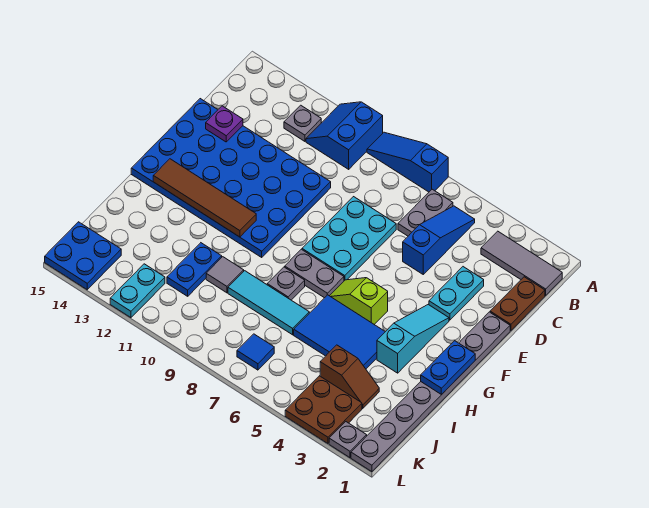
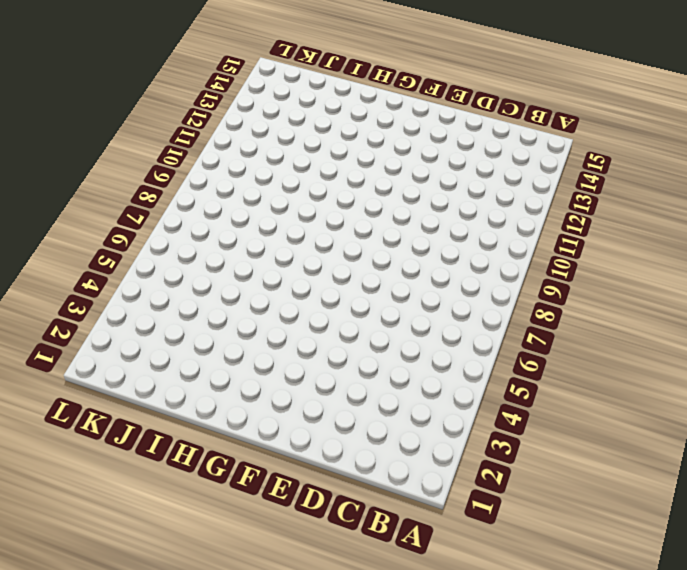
none -> blue 1x3 slope [367,132,448,192]
none -> blue 2x2 slope [306,102,383,169]
none -> grey 1x3 tile [481,231,562,295]

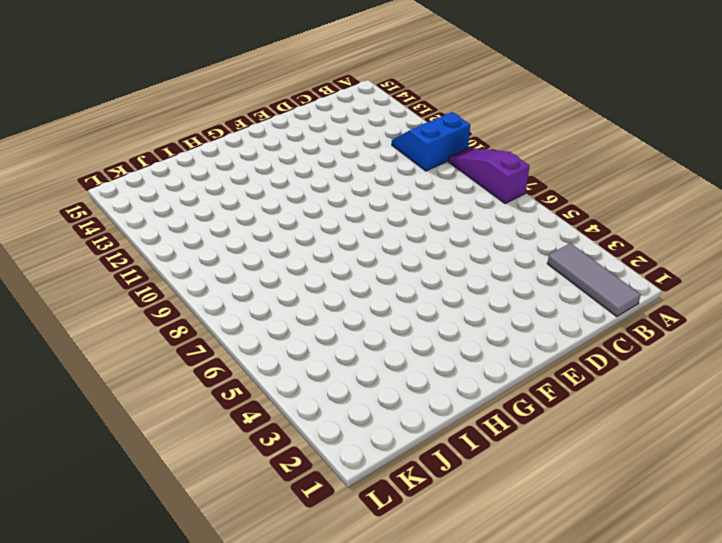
purple 1x3 slope [448,148,530,204] -> blue 1x3 slope [367,132,448,192]
none -> blue 1x3 slope [403,206,475,274]
none -> grey 1x2 plate [398,189,453,236]
none -> grey 1x1 plate [284,105,321,141]

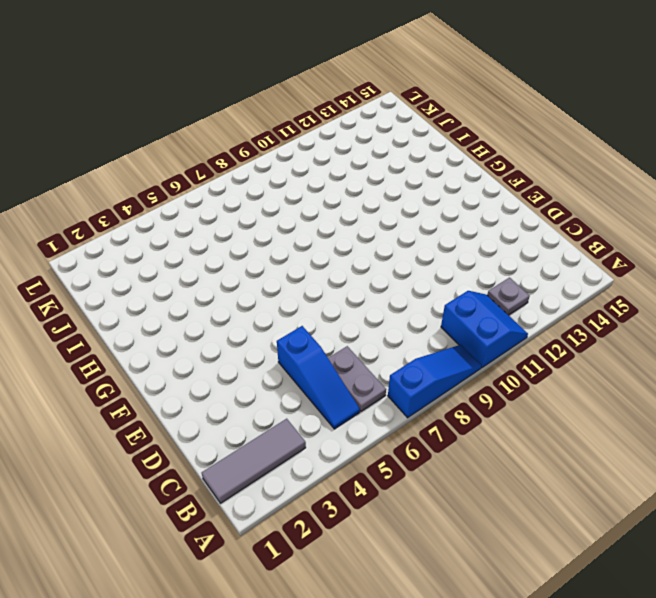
none -> brown 1x2 plate [490,277,545,331]
none -> cyan 1x2 plate [429,267,484,320]
none -> cyan 2x3 plate [302,197,396,281]

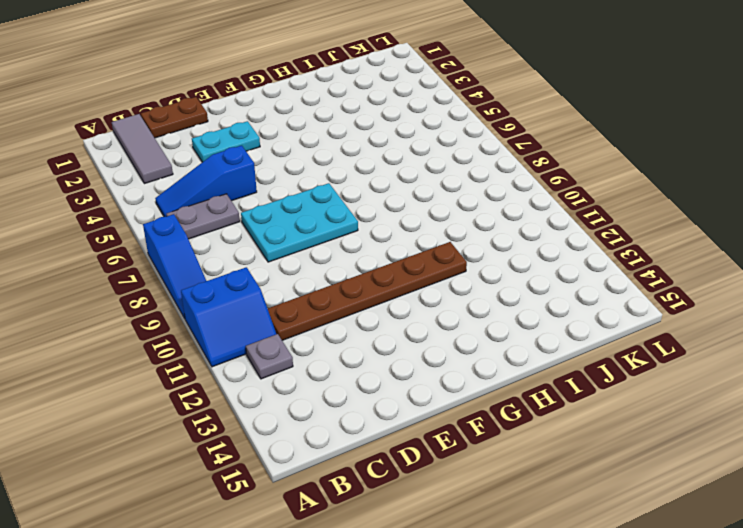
brown 1x6 plate [268,242,467,340] -> blue 4x6 plate [131,99,331,257]
none -> grey 1x8 plate [351,312,510,472]
none -> cyan 1x3 slope [377,305,449,373]
none -> lime 1x2 slope [330,278,388,324]

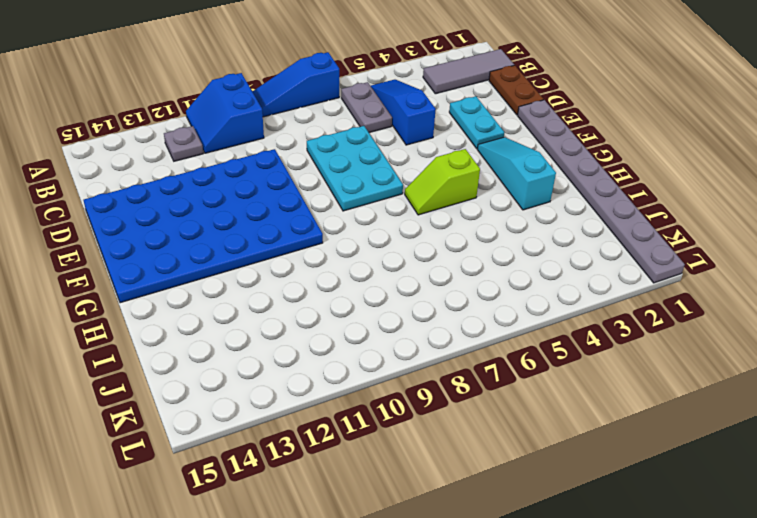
none -> grey 1x2 plate [285,249,344,298]
none -> blue 2x3 tile [294,295,385,369]
none -> grey 1x1 plate [267,267,305,300]

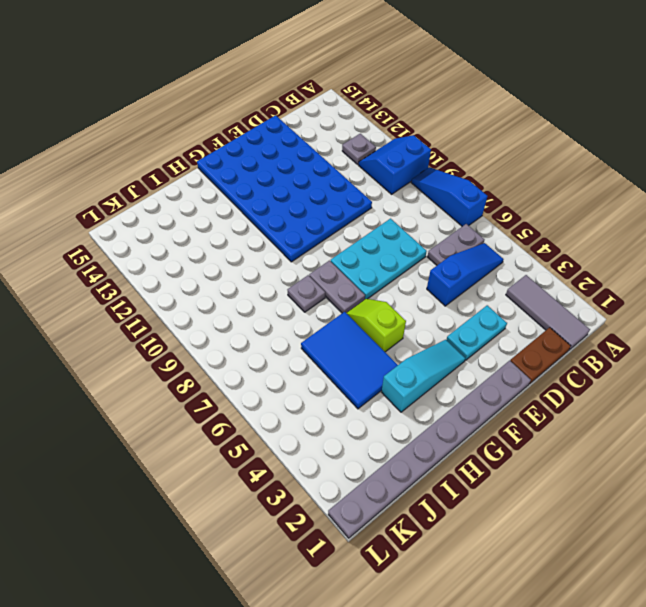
none -> cyan 1x3 tile [228,271,309,335]
none -> grey 1x1 tile [206,257,244,293]
none -> blue 1x2 plate [167,243,222,296]

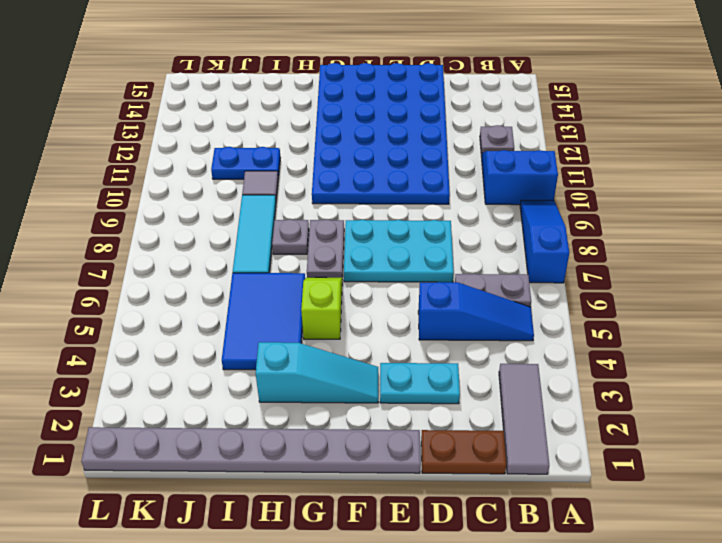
none -> brown 1x2 slope [320,345,379,408]
none -> brown 2x2 plate [285,376,362,443]
none -> blue 1x1 tile [237,334,274,370]

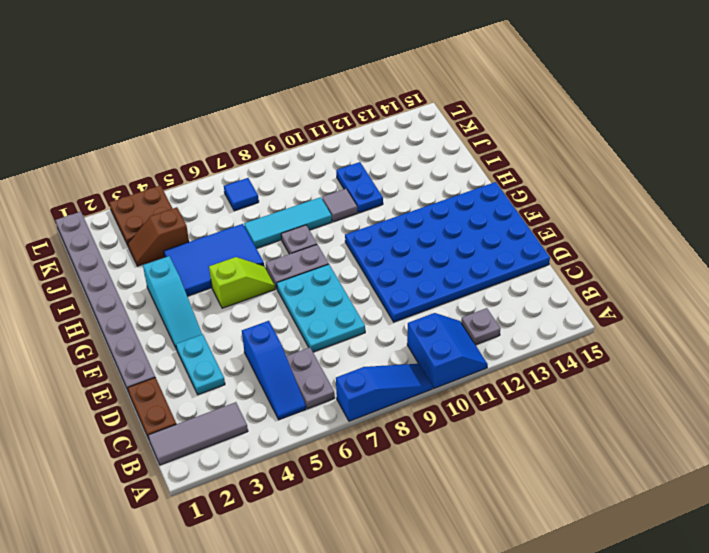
none -> cyan 1x2 plate [110,264,165,318]
none -> blue 2x2 plate [45,222,121,290]
none -> grey 1x1 plate [329,422,367,458]

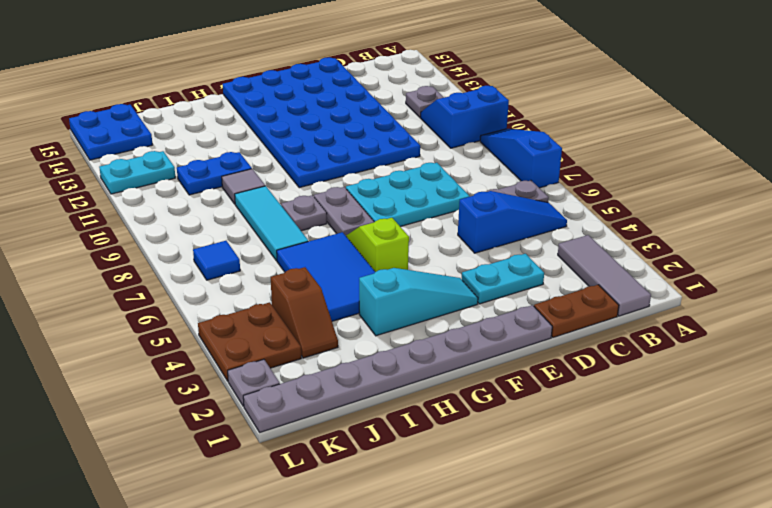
none -> purple 1x1 plate [206,106,243,142]
none -> blue 1x2 plate [421,341,475,395]
none -> brown 1x4 tile [153,159,256,237]

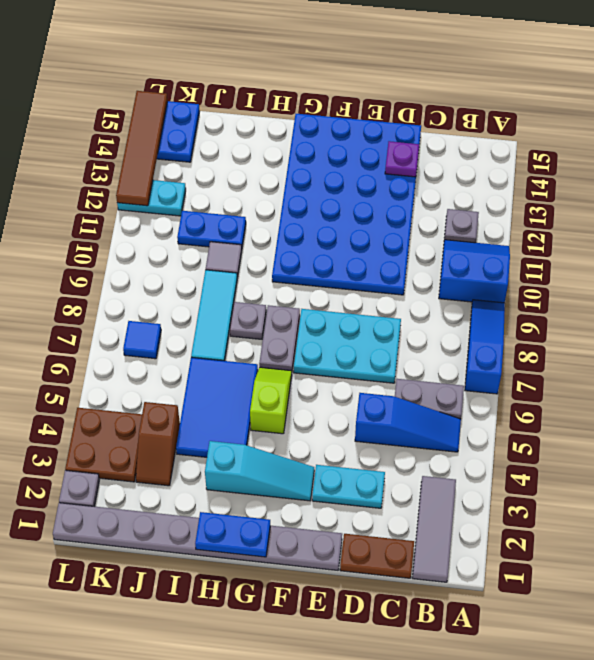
brown 1x4 tile [116,91,167,206] -> brown 1x4 tile moved to [153,159,256,237]

